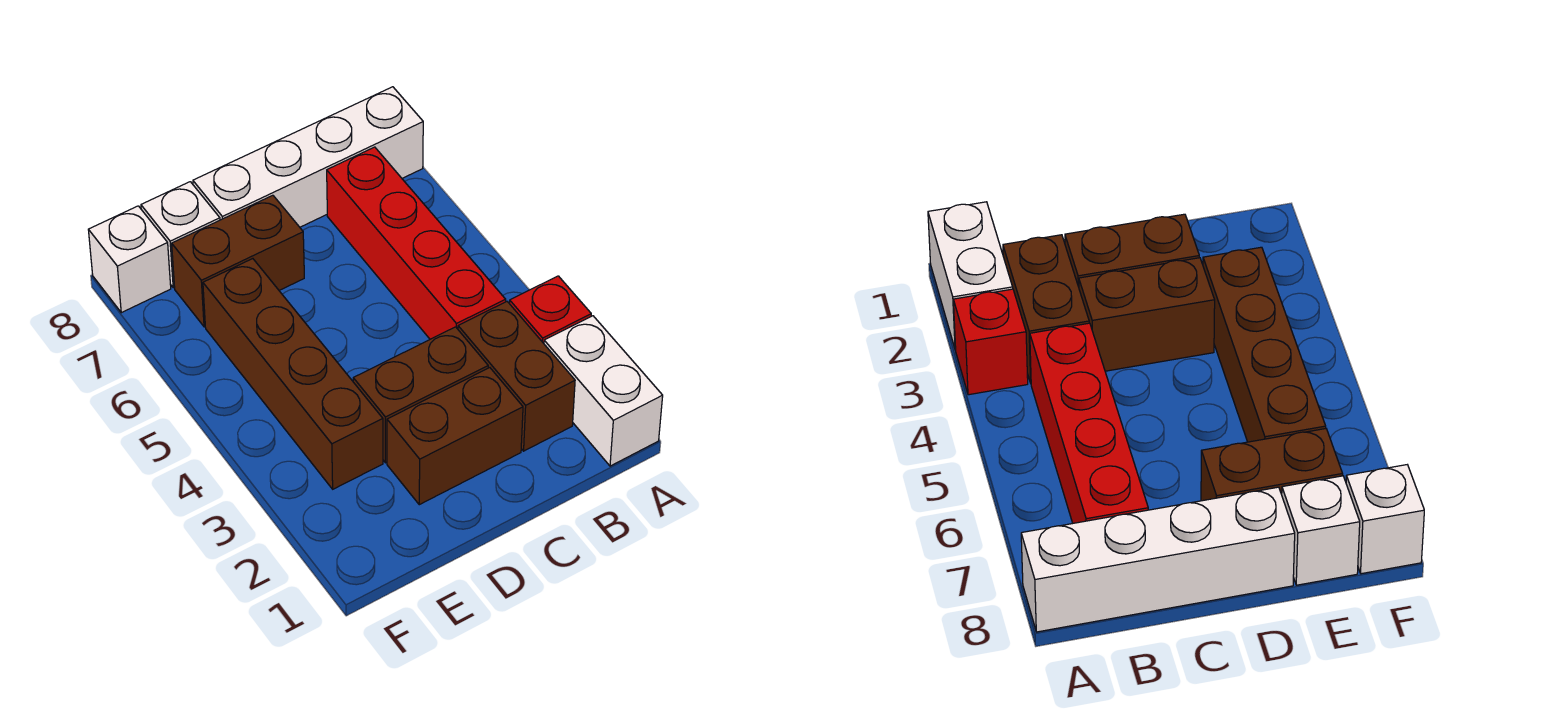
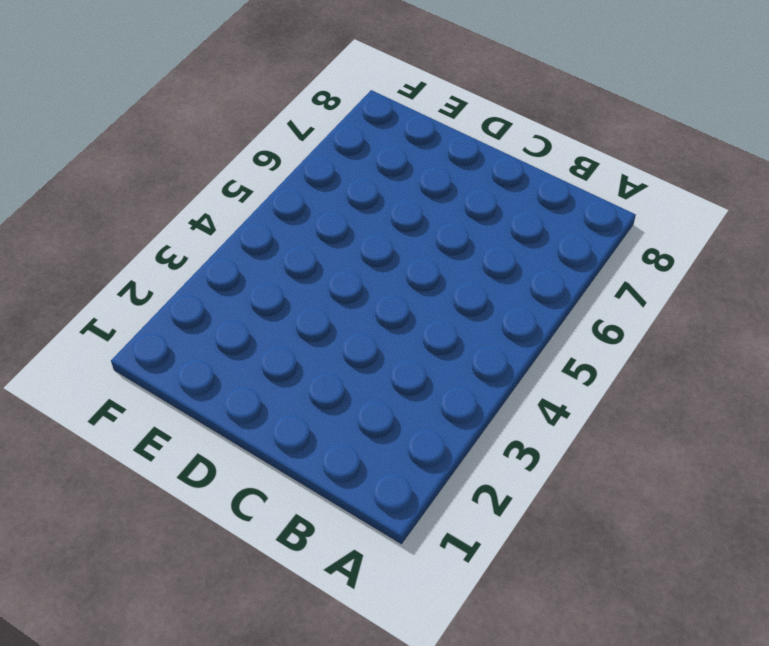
none -> white 1x2 brick [544,316,663,466]
none -> red 1x1 brick [510,276,591,343]

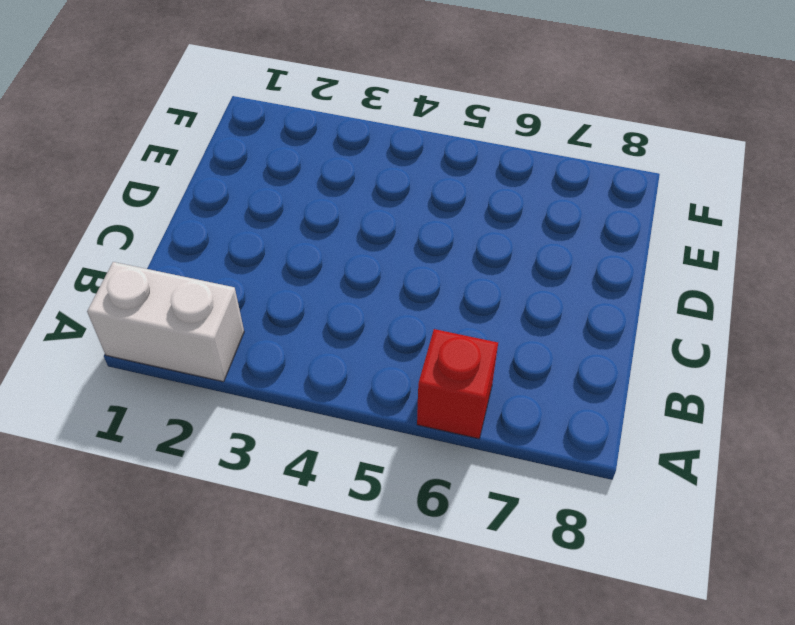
red 1x1 brick [417,329,498,439] -> red 1x1 brick moved to [510,276,591,343]
none -> white 1x4 brick [193,87,423,227]
none -> brown 1x2 brick [458,302,575,451]

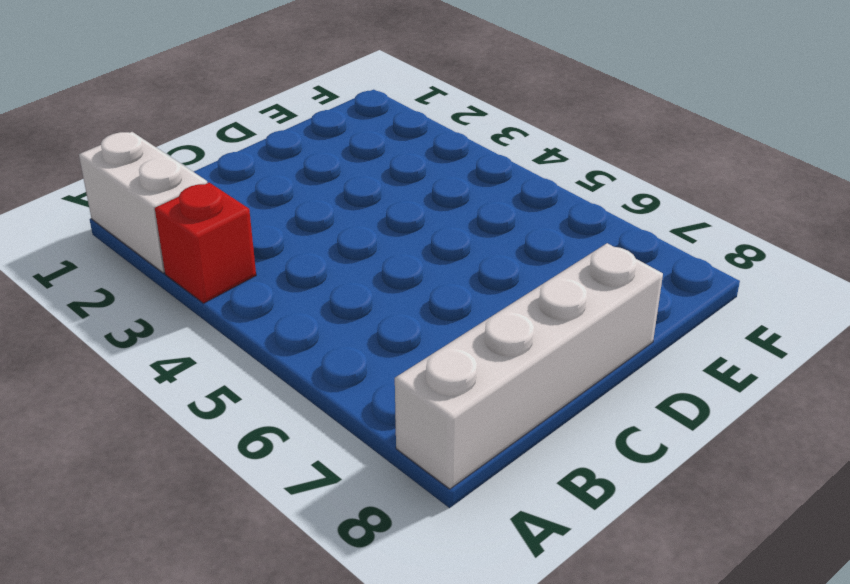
none -> brown 1x2 brick [458,302,575,451]
none -> red 1x4 brick [327,147,506,339]

